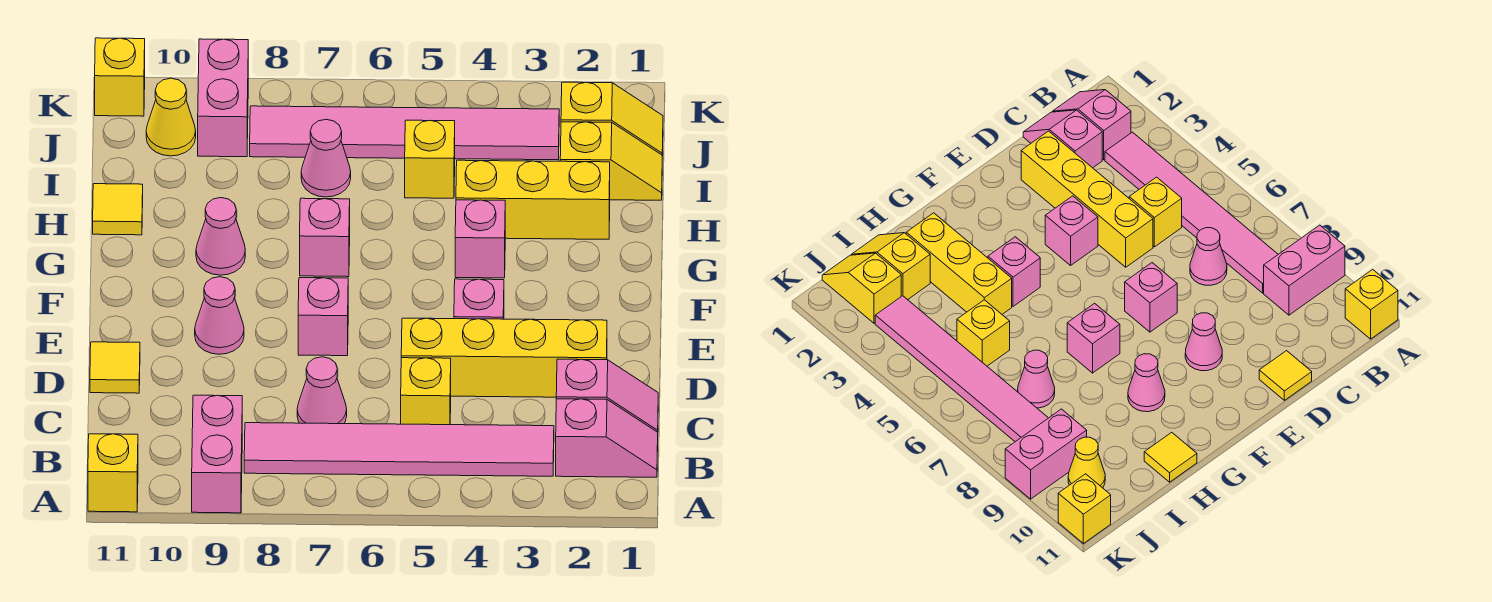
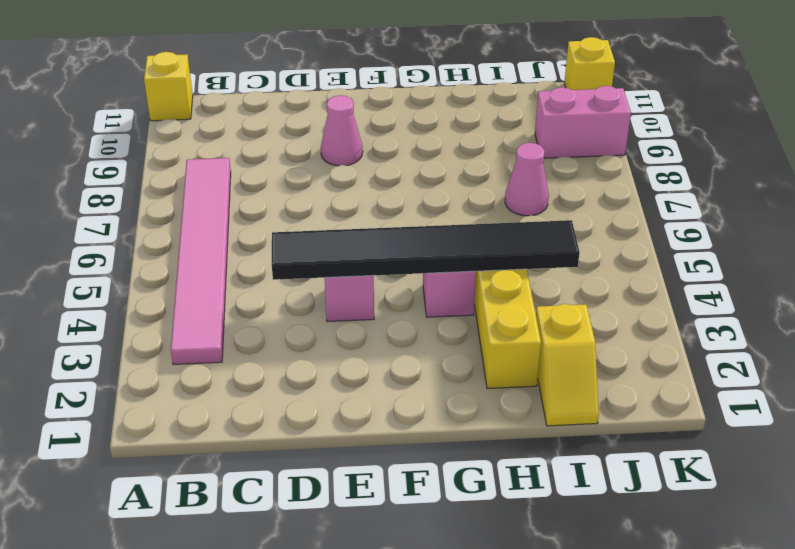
black 1x6 tile [272,220,580,280] -> none
none -> pink 1x2 brick [192,395,242,513]
none -> pink 1x2 slope [556,399,658,477]
none -> pink 1x2 slope [556,359,658,432]

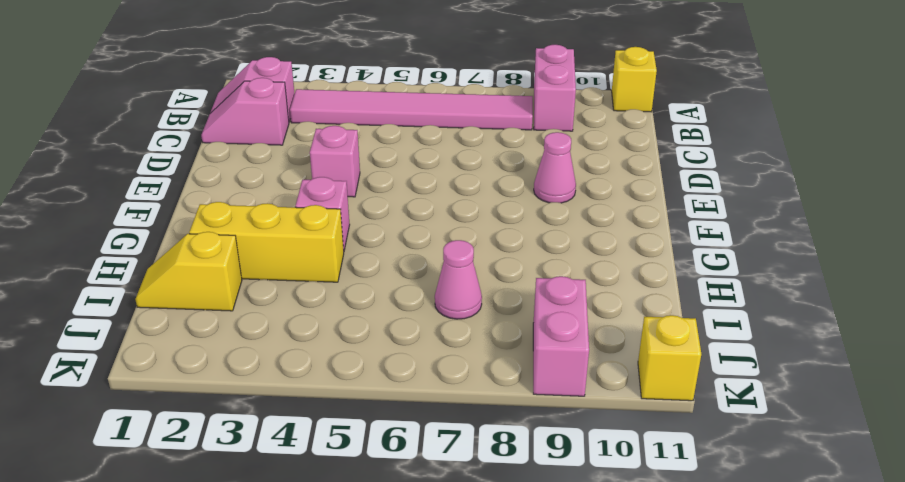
none -> yellow 1x1 brick [401,358,451,425]
none -> pink 1x1 cone [297,357,347,424]
none -> yellow 1x4 brick [401,318,607,397]

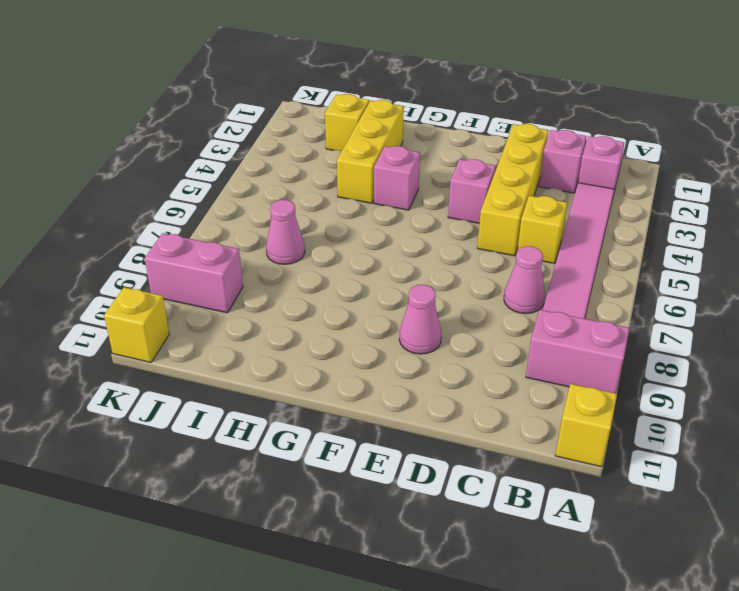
none -> yellow 1x1 tile [90,342,140,393]
none -> pink 1x1 brick [298,278,348,356]
none -> pink 1x1 brick [300,198,350,277]

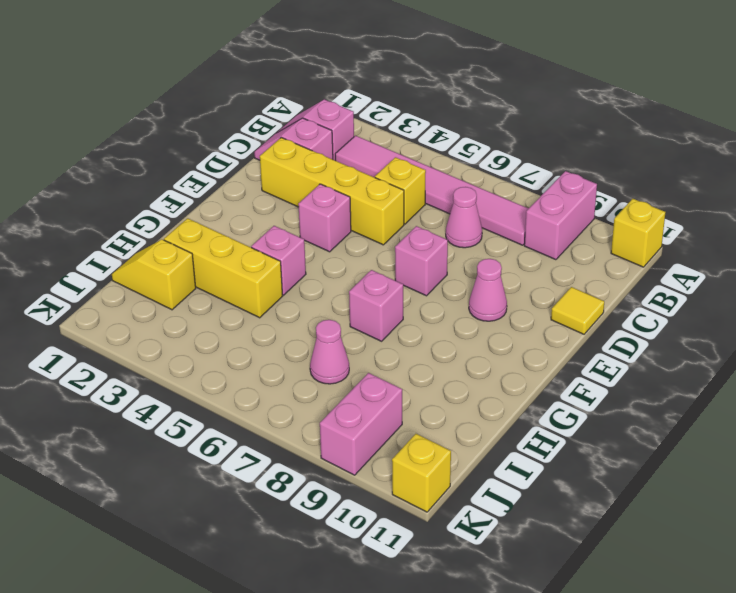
none -> pink 1x1 cone [196,198,245,275]
none -> yellow 1x1 tile [93,184,143,235]
none -> yellow 1x1 brick [405,120,455,198]

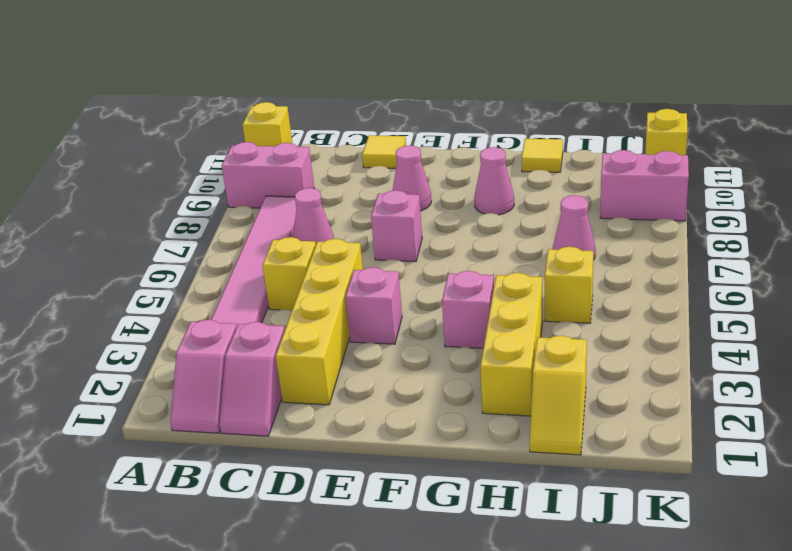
none -> pink 1x1 brick [300,198,350,277]
none -> yellow 1x2 slope [561,82,663,156]
none -> pink 1x6 tile [250,106,559,160]

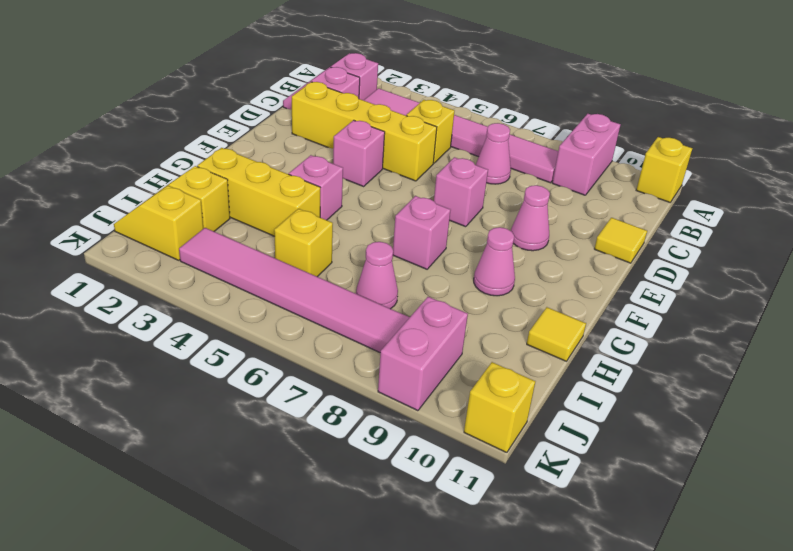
none -> yellow 1x1 cone [146,78,196,156]

